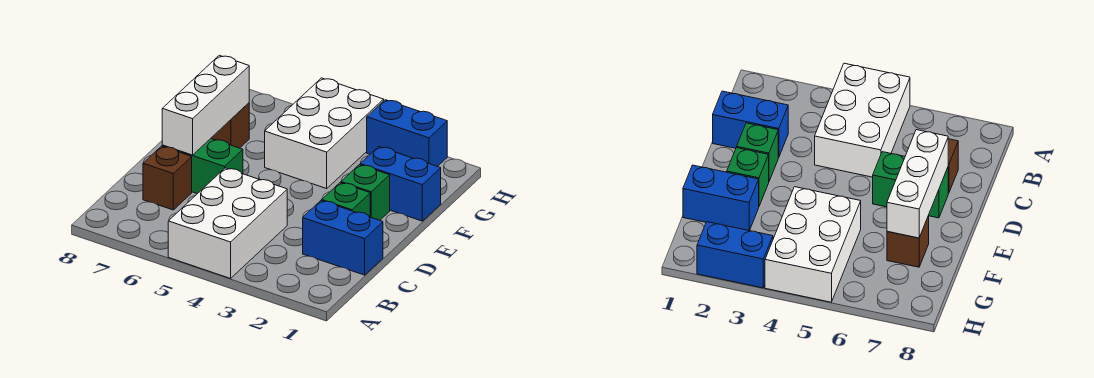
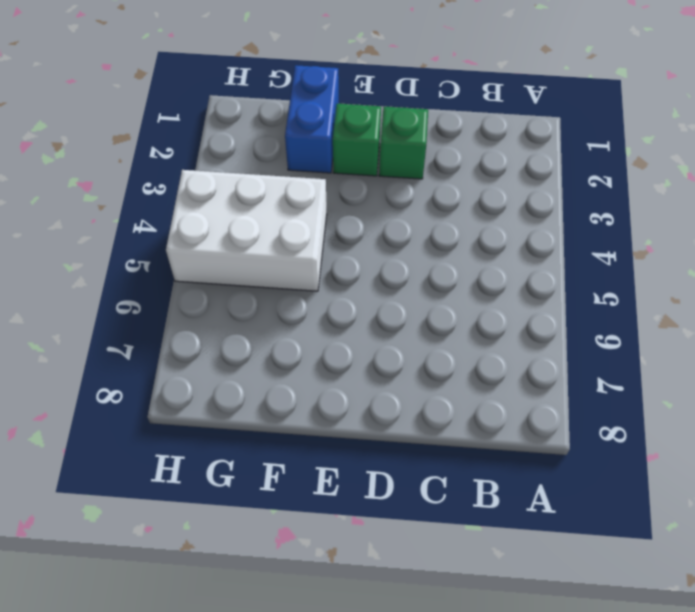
none -> white 2x3 brick [168,168,287,279]
none -> blue 1x2 brick [303,201,383,275]

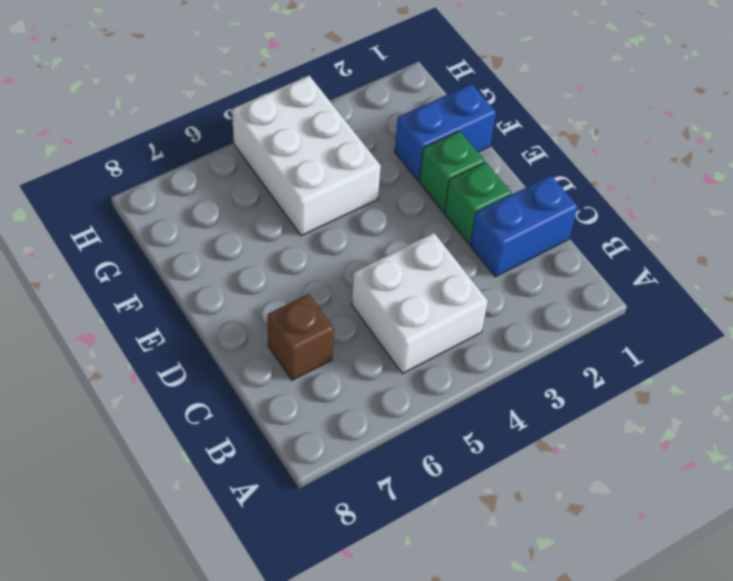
white 2x2 brick [351,233,488,374] -> white 2x3 brick [168,168,287,279]
none -> green 1x2 brick [162,139,243,194]
none -> brown 1x1 brick [211,103,249,148]

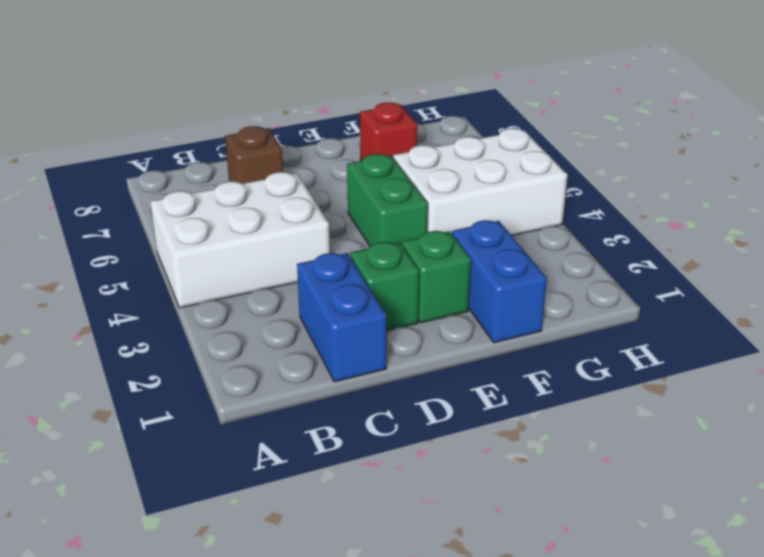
green 1x2 brick [347,154,428,246] -> green 1x2 brick moved to [162,139,243,194]
red 1x1 brick [360,103,417,161] -> brown 1x1 brick [211,103,249,148]
none -> blue 1x2 brick [367,100,447,167]
none -> white 1x3 brick [162,55,249,155]

